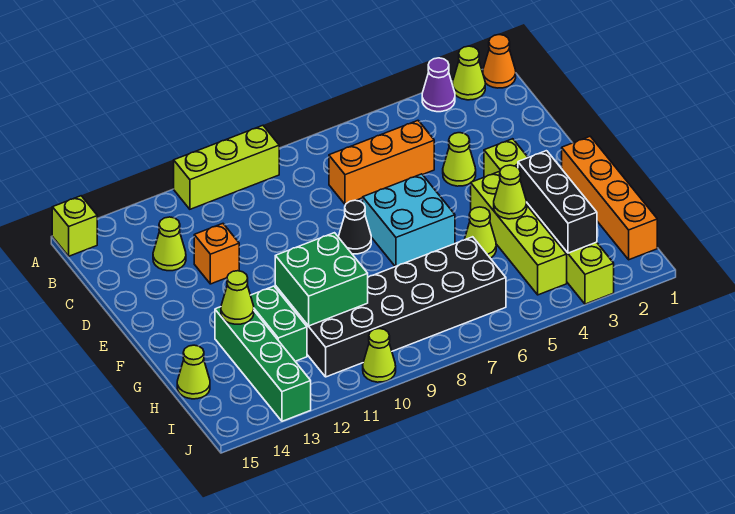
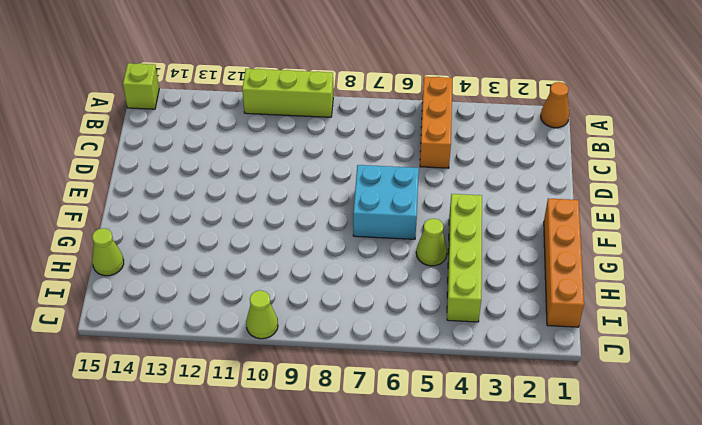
orange 1x3 brick [420,77,452,168] -> orange 1x3 brick turned to [329,121,434,205]
none -> lime 1x1 cone [453,46,485,100]
none -> purple 1x1 cone [422,58,455,112]
none -> lime 1x1 cone [153,217,186,271]

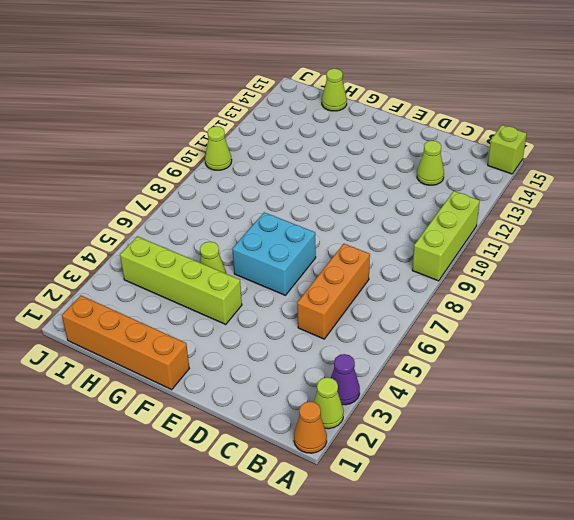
none -> lime 1x1 cone [443,133,476,186]
none -> orange 1x1 brick [194,224,239,284]
none -> lime 1x6 brick [484,139,614,304]

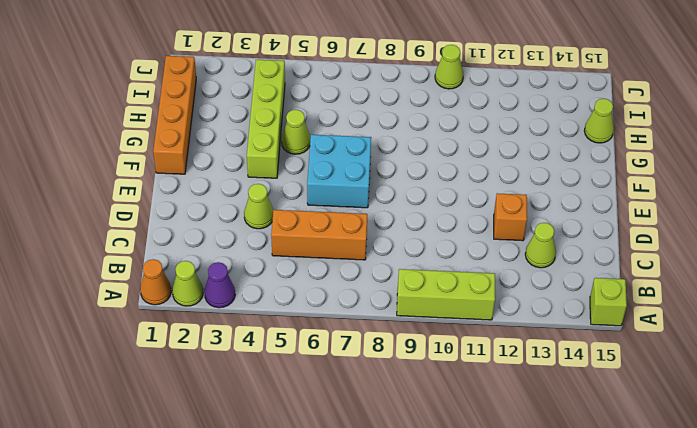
none -> lime 1x6 brick [484,139,614,304]
none -> black 1x1 cone [339,200,371,254]
none -> green 1x2 brick [251,286,307,361]

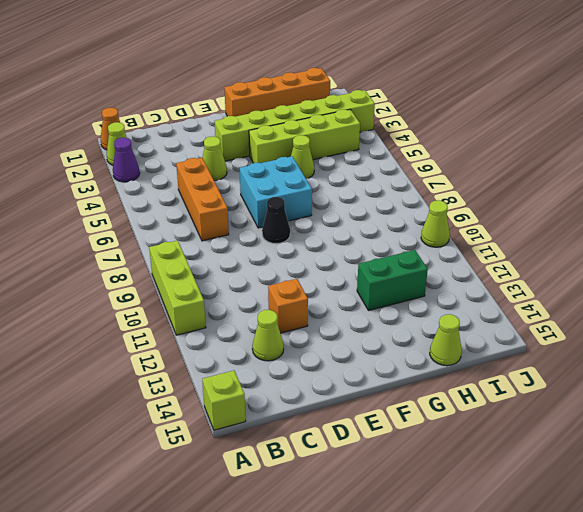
none -> green 1x4 brick [215,307,311,421]
none -> black 2x6 brick [292,237,506,377]
none -> black 1x3 brick [518,151,597,253]

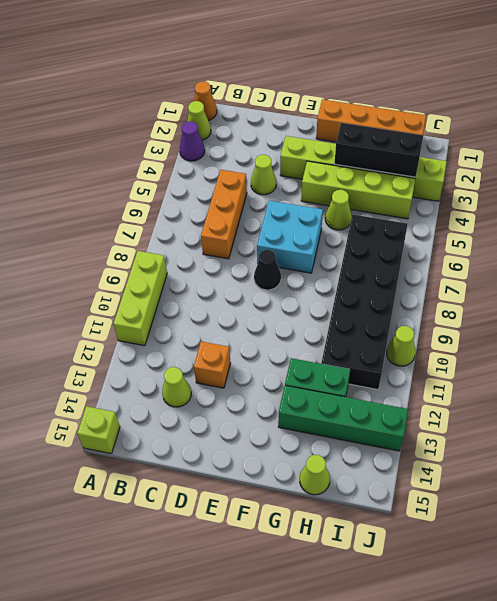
none -> lime 1x1 cone [494,165,527,219]
none -> green 2x2 brick [275,233,368,326]
none -> lime 1x1 cone [221,271,254,324]

